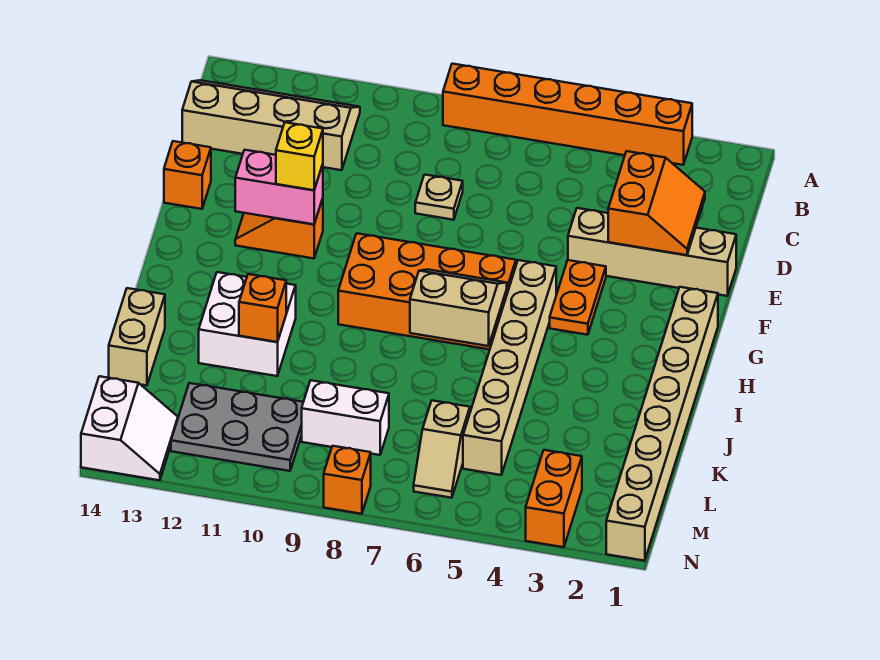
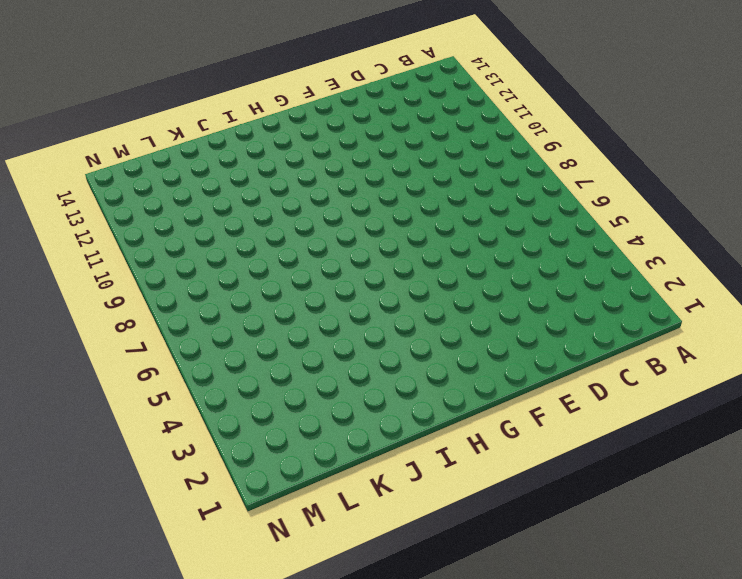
none -> orange 1x6 brick [443,64,692,165]
none -> tan 2x4 slope [182,80,360,170]
none -> tan 1x1 plate [415,175,463,220]

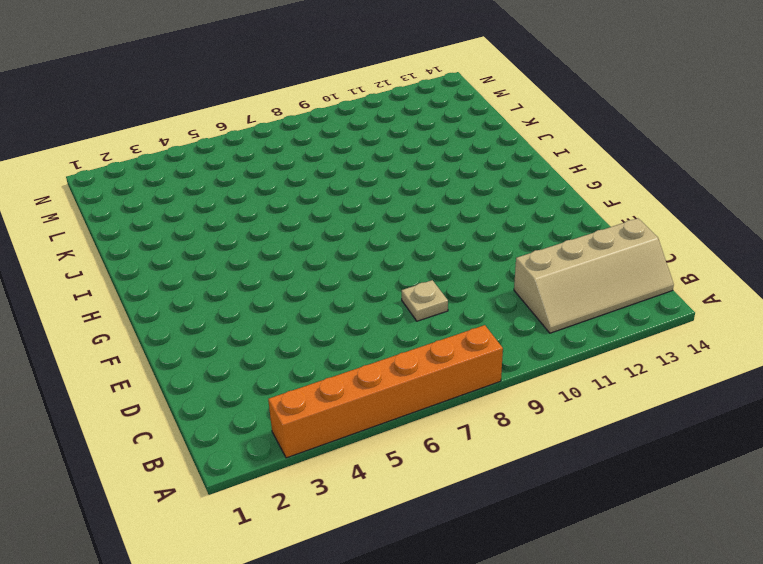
none -> tan 1x4 brick [568,208,736,296]
none -> orange 1x1 brick [164,141,211,209]
none -> orange 1x2 plate [550,260,606,335]

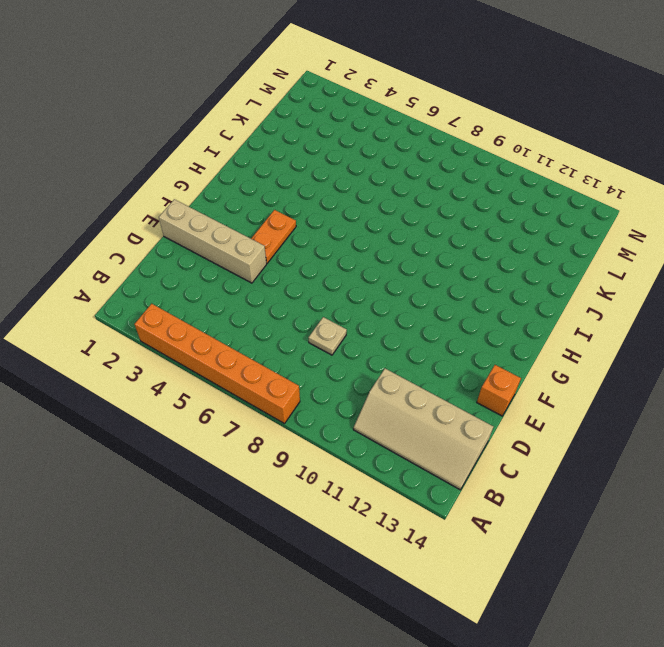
none -> orange 1x2 slope [235,198,323,258]
none -> tan 1x8 brick [606,287,718,561]
none -> tan 1x6 brick [463,260,556,475]

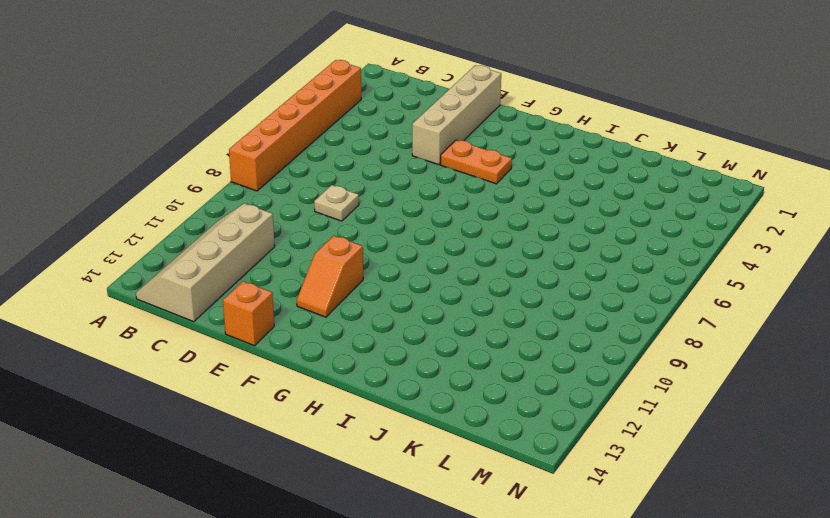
none -> tan 1x8 brick [606,287,718,561]
none -> tan 1x6 brick [463,260,556,475]
none -> orange 2x4 brick [338,233,516,349]

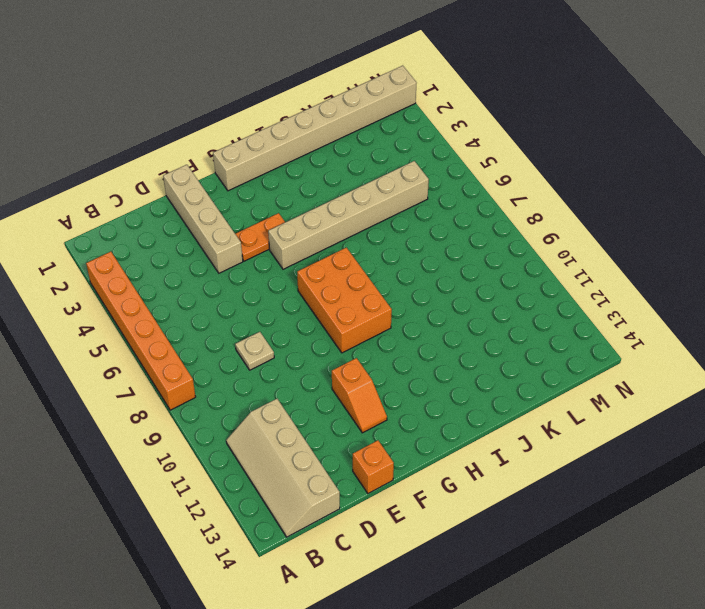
orange 2x3 brick [297,248,392,353] -> orange 2x4 brick [338,233,516,349]
none -> white 2x2 brick [199,272,296,376]
none -> tan 1x2 brick [108,288,165,385]
none -> tan 1x2 slope [414,401,470,498]

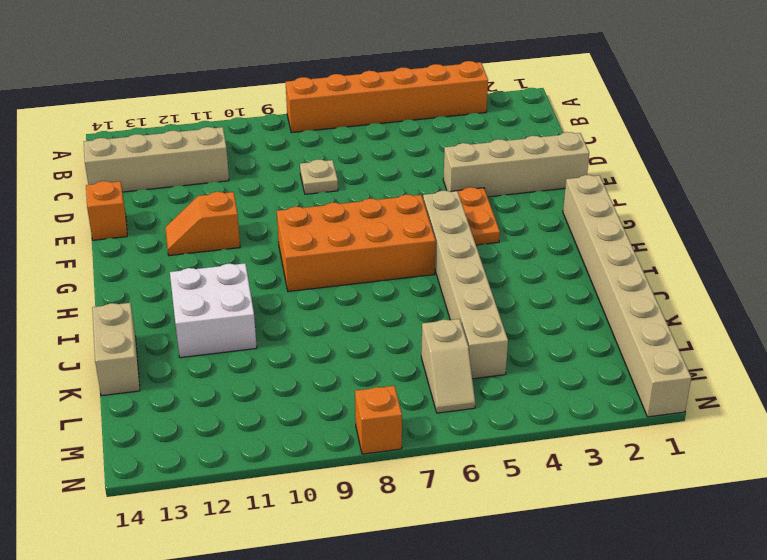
none -> white 1x2 brick [302,380,389,455]
none -> grey 2x3 plate [171,383,303,471]
none -> orange 1x2 brick [526,450,582,547]

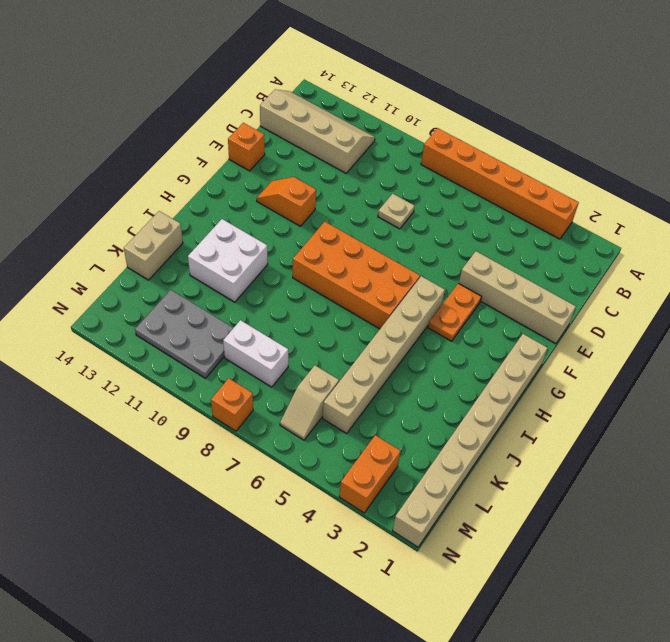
none -> white 2x2 slope [81,376,178,480]
none -> orange 2x2 slope [608,151,705,255]
none -> pink 1x2 brick [235,150,323,224]

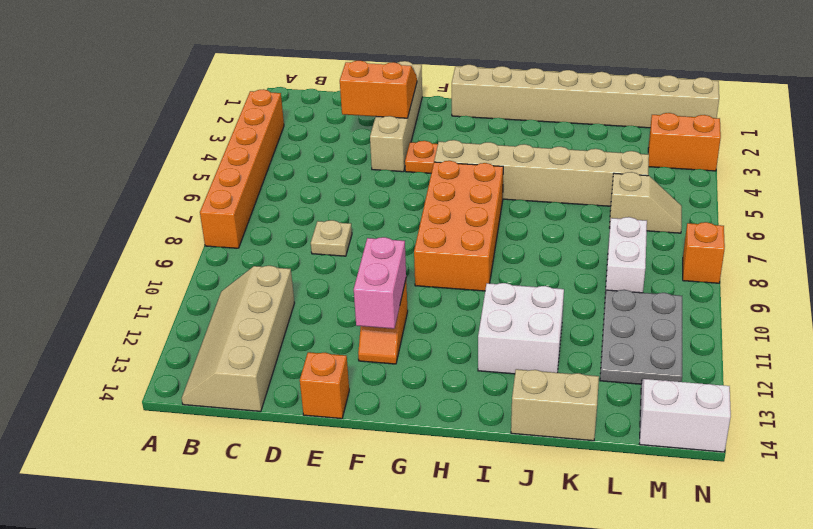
none -> tan 2x2 slope [410,270,507,346]
none -> orange 1x1 brick [239,274,286,342]
none -> yellow 1x1 brick [276,122,323,190]

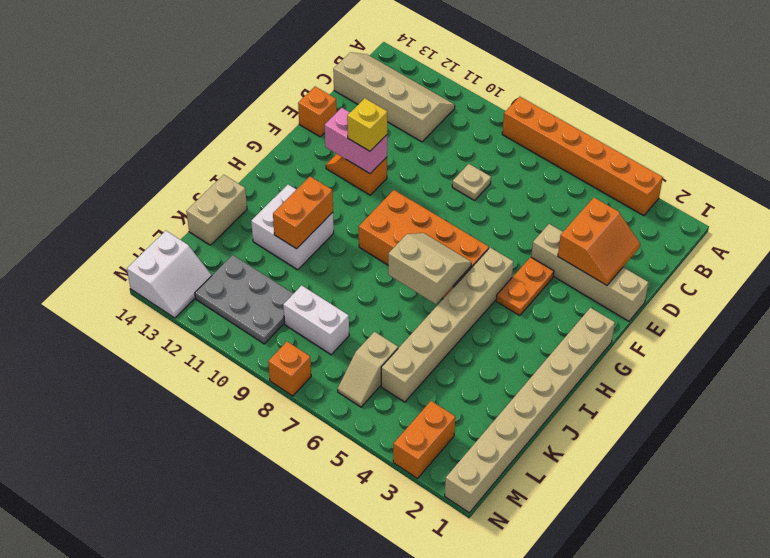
orange 1x2 brick [273,177,333,249] -> orange 1x1 brick [239,274,286,342]

